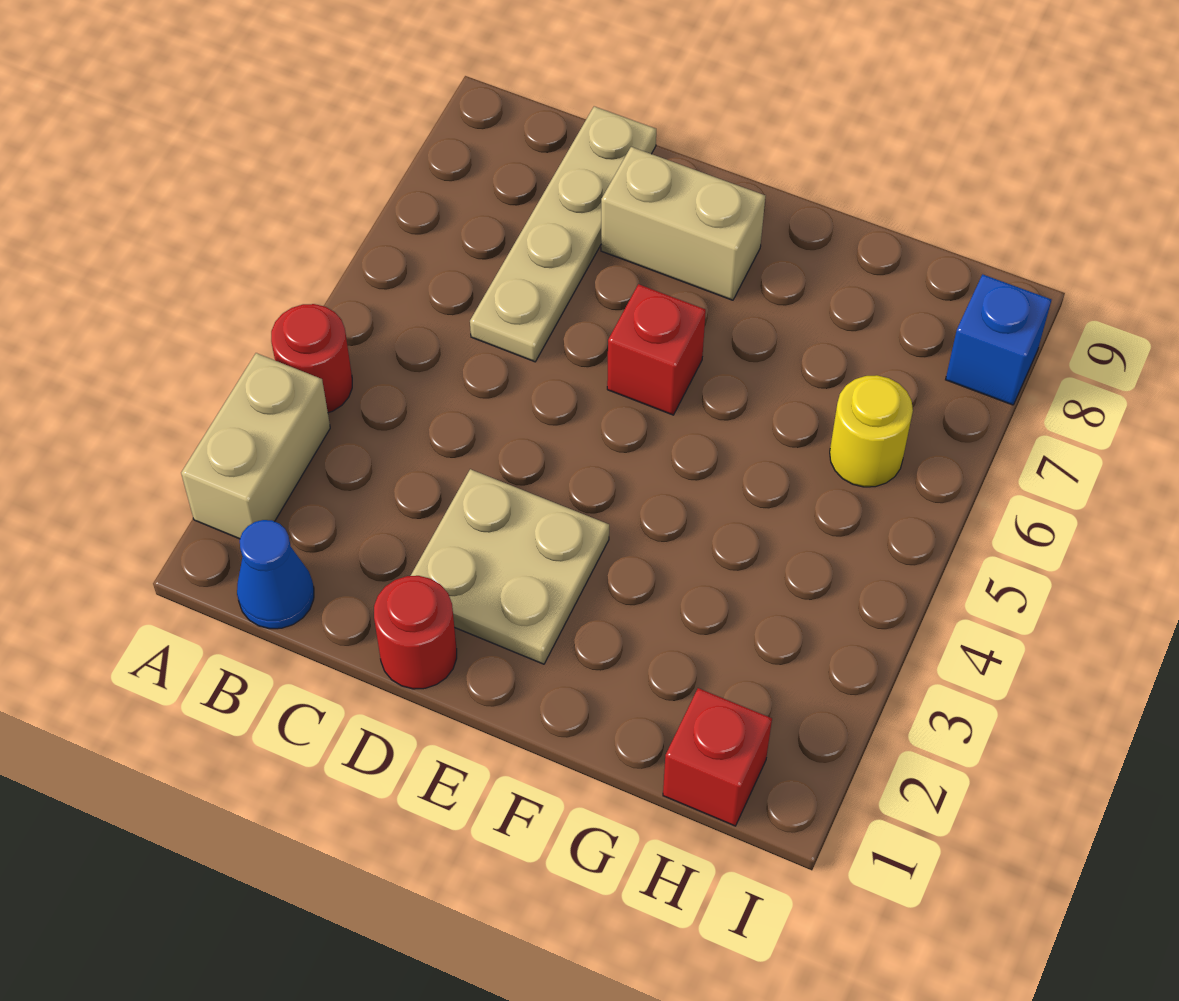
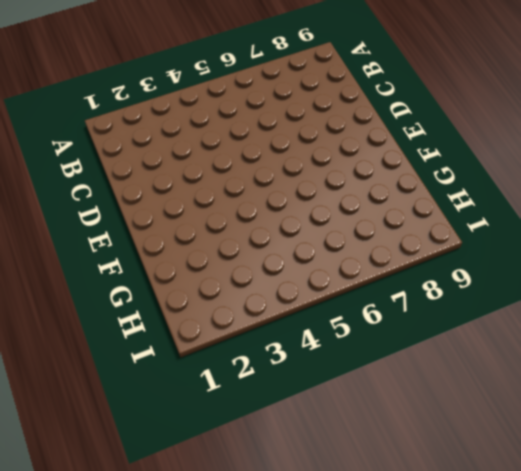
none -> tan 1x2 brick [181,353,330,539]
none -> red 1x1 round brick [271,304,352,413]

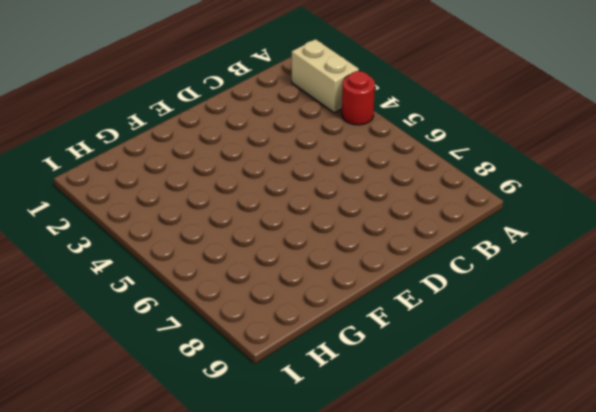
none -> blue 1x1 cone [237,520,314,629]
none -> tan 1x4 plate [470,106,656,362]

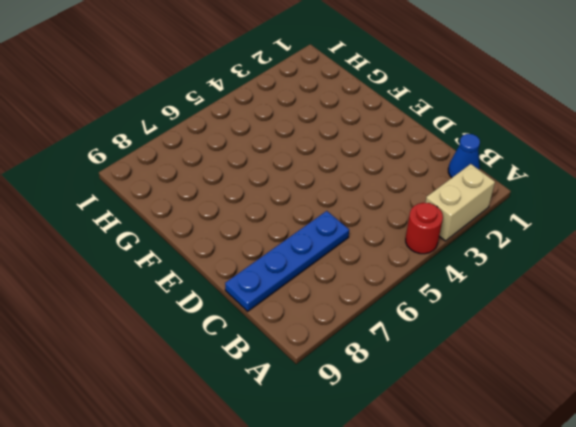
blue 1x4 plate [225,211,349,311] -> tan 1x4 plate [470,106,656,362]
none -> red 1x1 round brick [374,576,457,689]
none -> tan 2x2 plate [411,469,609,664]

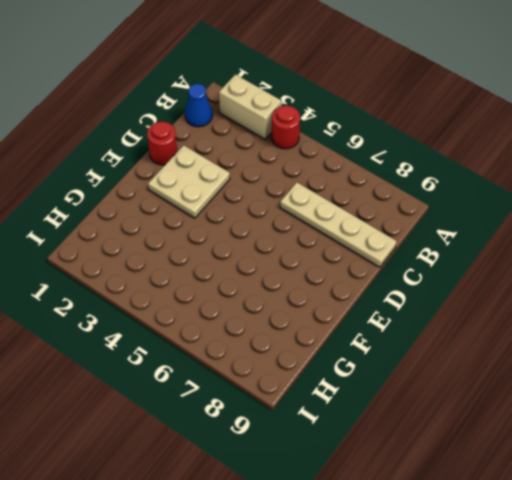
none -> tan 1x2 brick [601,147,765,300]
none -> red 1x1 brick [607,284,706,415]

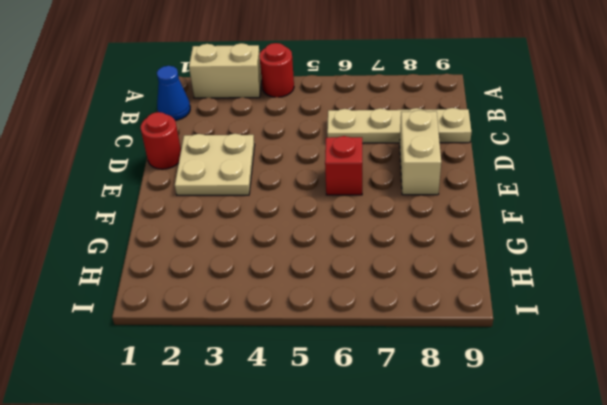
none -> red 1x1 brick [663,688,772,826]
none -> yellow 1x1 round brick [830,375,913,487]

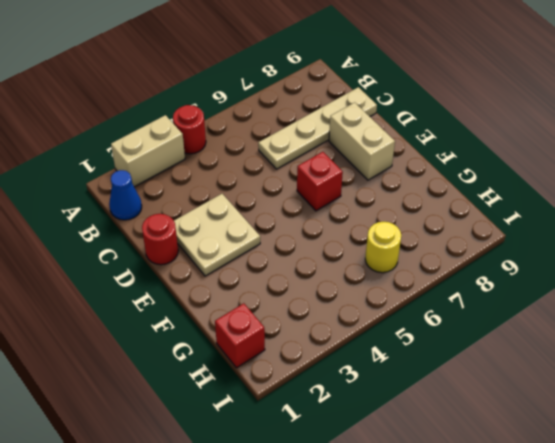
none -> blue 1x1 brick [946,274,1051,405]

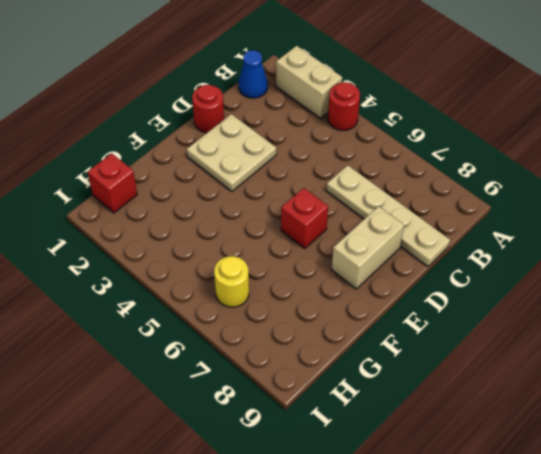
none -> blue 1x1 brick [946,274,1051,405]

